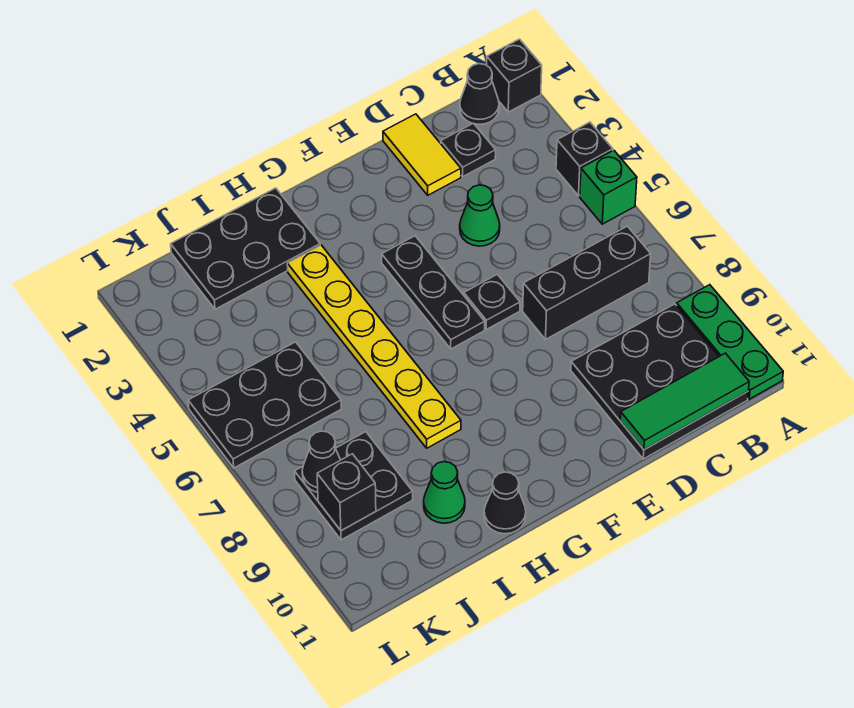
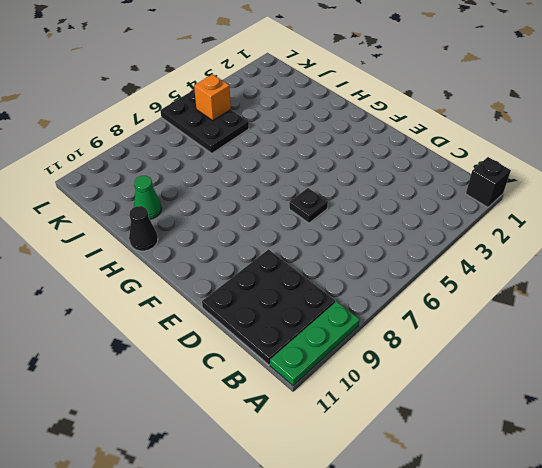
orange 1x1 brick [194,74,231,121] -> none
none -> black 1x1 brick [556,122,613,196]
none -> green 1x1 brick [580,150,637,224]
none -> black 1x1 cone [460,64,499,124]

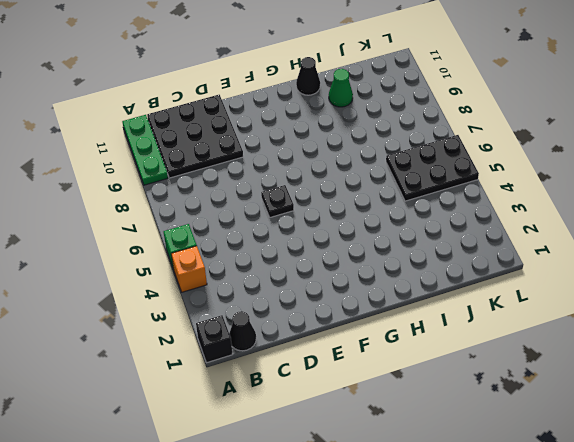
orange 1x1 brick [171,246,207,292] -> black 1x1 brick [556,122,613,196]
none -> black 1x3 brick [523,226,651,339]
none -> black 1x1 plate [441,123,496,177]
none -> yellow 1x2 tile [383,114,461,195]

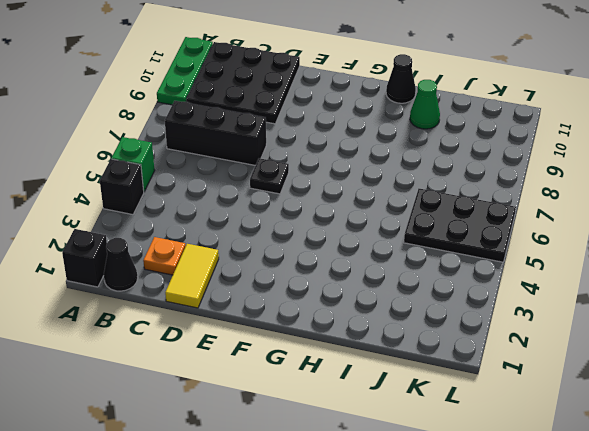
orange 1x1 plate [143,237,186,275] -> black 1x1 plate [441,123,496,177]
none -> green 1x1 cone [460,185,500,246]
none -> black 1x3 plate [382,236,485,349]
none -> black 2x3 plate [171,188,320,309]

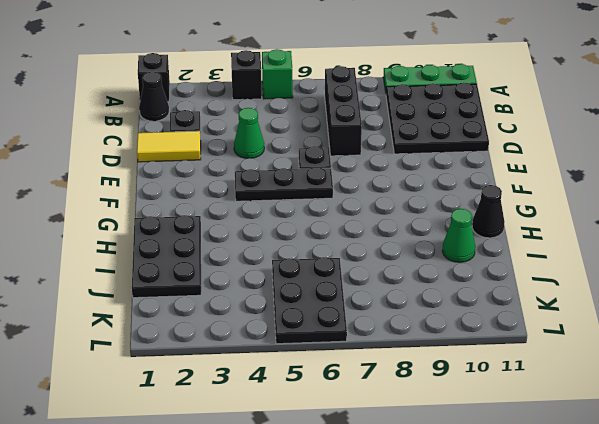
none -> yellow 1x6 plate [287,245,461,448]
none -> black 2x2 plate [295,432,413,540]
none -> green 1x3 tile [620,353,749,450]

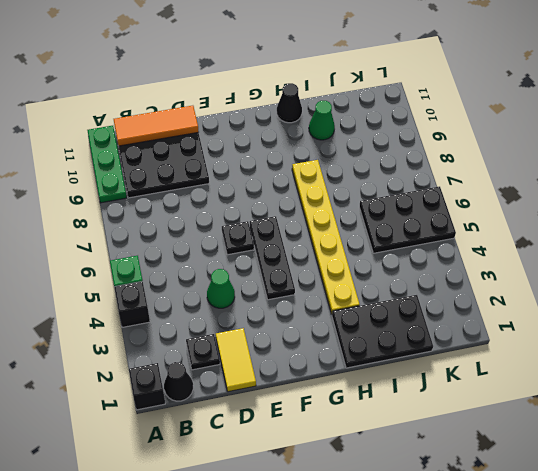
orange 1x3 tile [114,106,199,146] -> green 1x3 tile [620,353,749,450]
none -> black 1x3 brick [523,226,651,339]
none -> black 2x2 plate [295,432,413,540]
none -> black 1x1 cone [302,431,340,492]

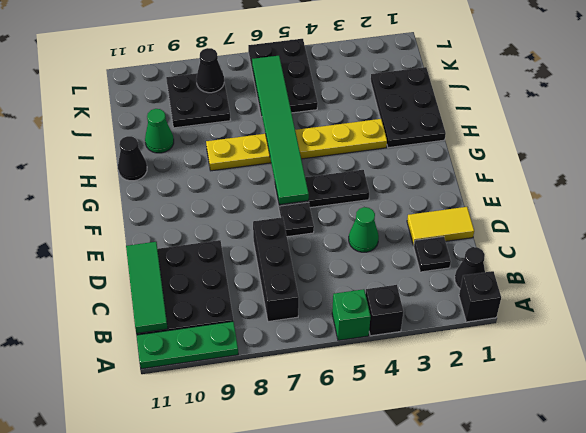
green 1x6 tile [252,56,309,205] -> none
none -> black 1x1 brick [317,454,376,531]

